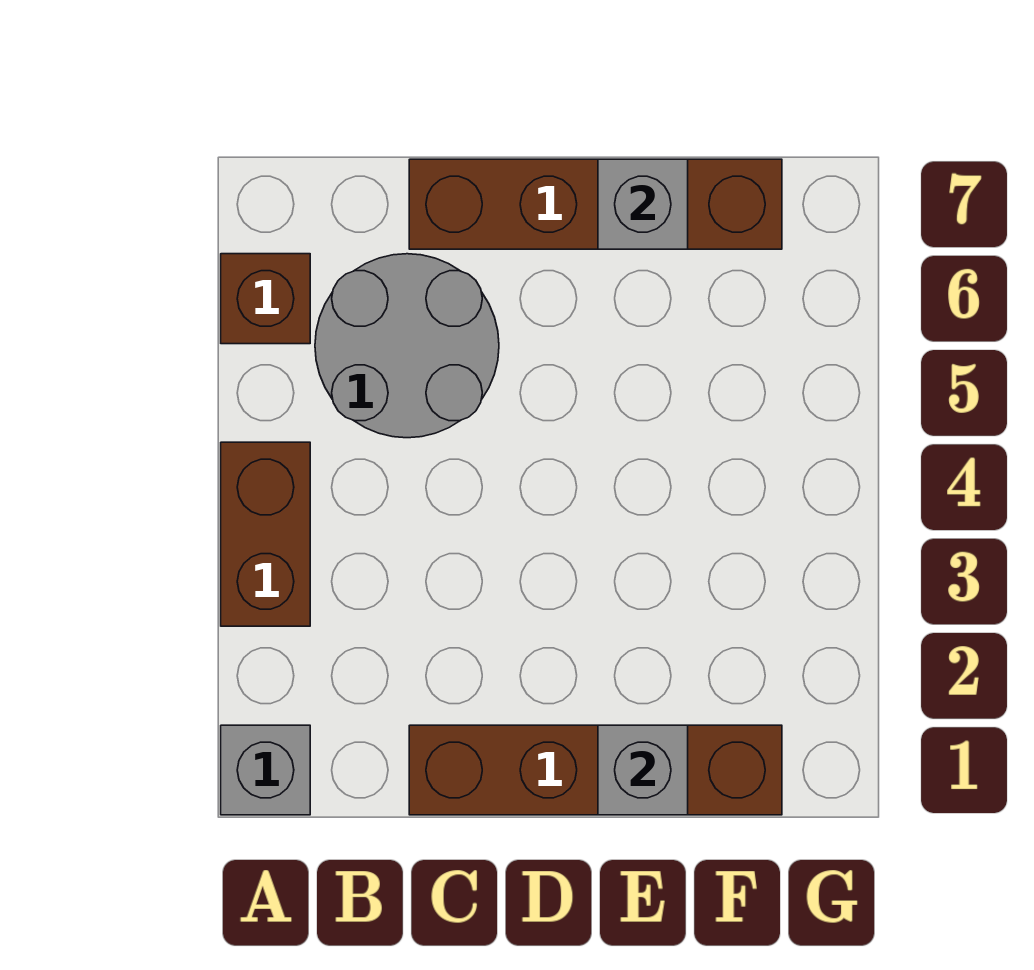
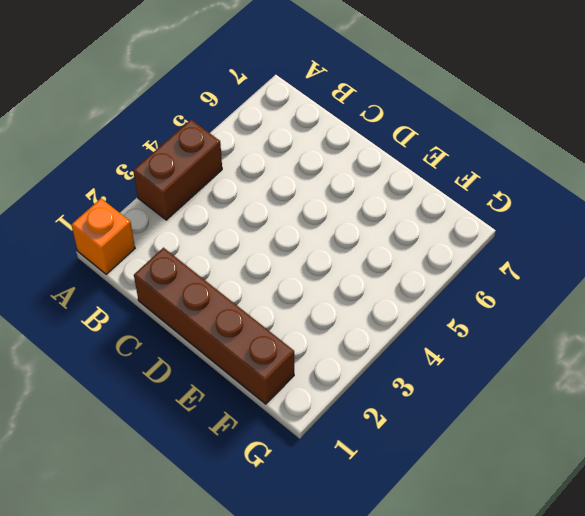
orange 1x1 brick [71,199,135,274] -> grey 1x1 brick [221,725,310,815]
none -> brown 1x1 brick [221,254,310,344]
none -> grey 2x2 round brick [315,254,499,438]

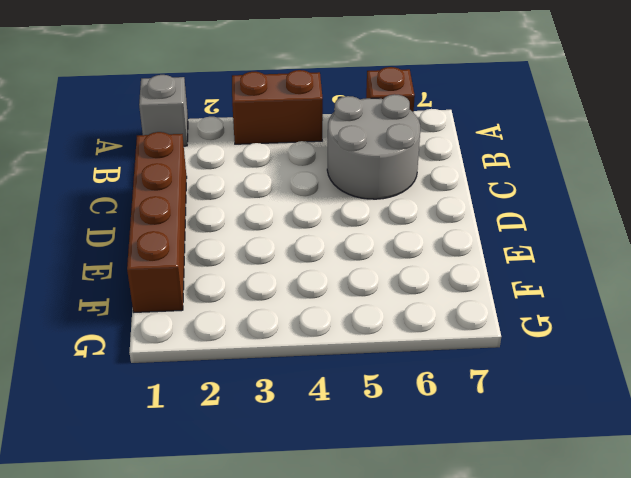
none -> brown 1x4 brick [409,159,782,249]
none -> grey 1x1 brick [598,725,688,815]

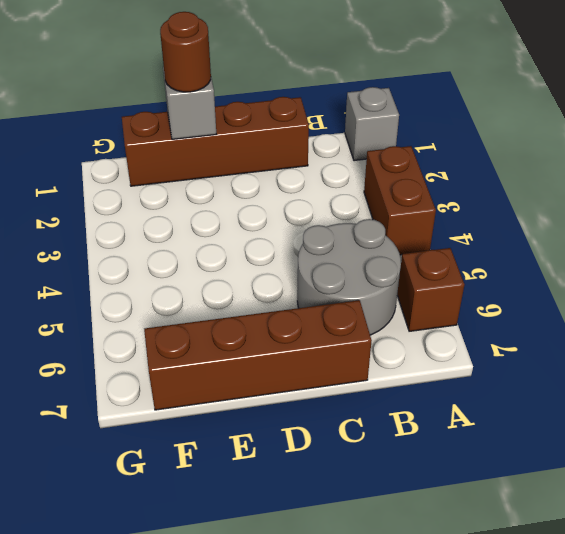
brown 1x1 round brick [160,12,211,92] -> none
none -> grey 1x1 brick [598,159,688,249]

